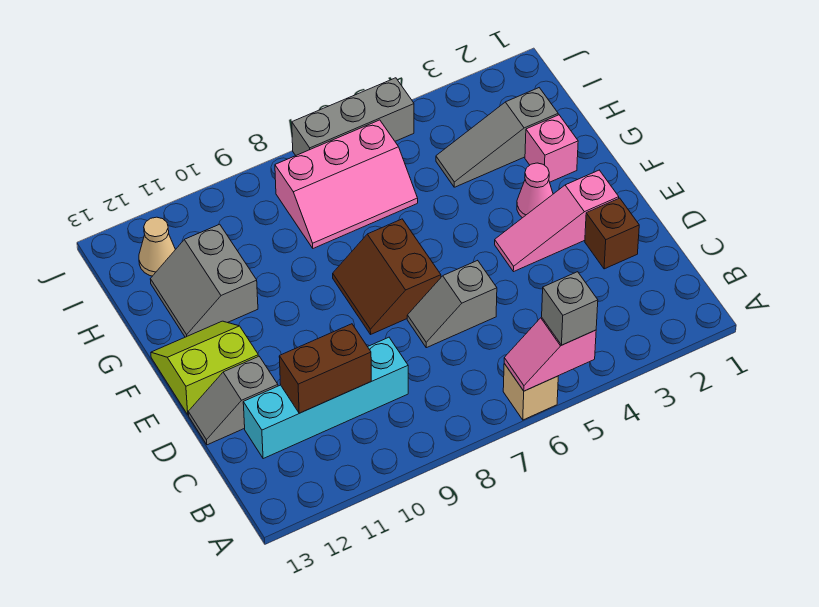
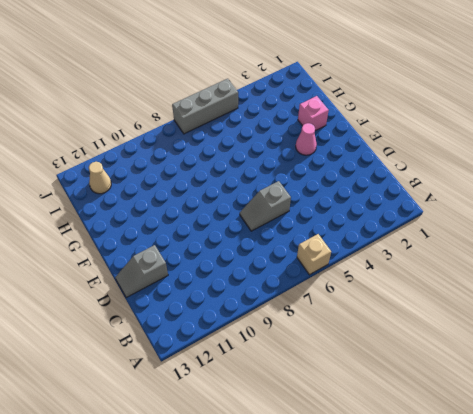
none -> cyan 1x4 brick [243,337,408,459]
none -> brown 1x1 brick [585,198,639,269]
none -> pink 1x3 slope [495,170,619,272]

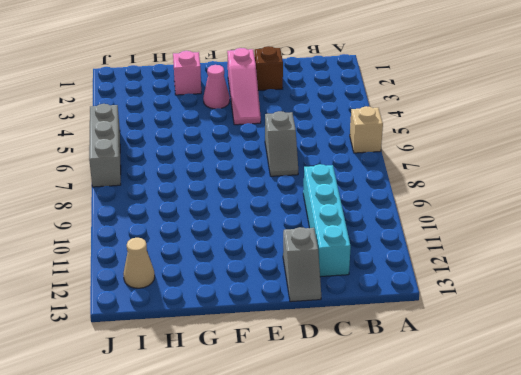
none -> brown 2x2 slope [333,219,441,334]
none -> lime 2x2 slope [151,321,258,415]
none -> grey 2x2 slope [150,224,258,337]

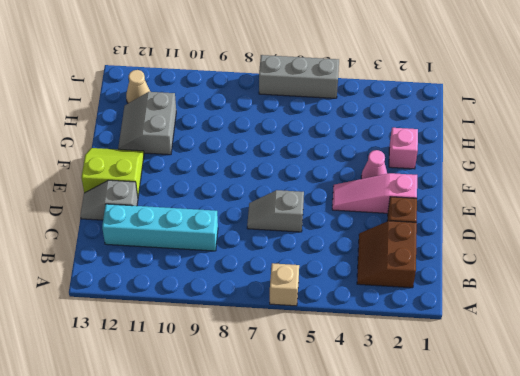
brown 2x2 slope [357,221,417,288] -> brown 2x2 slope moved to [333,219,441,334]
none -> grey 1x3 slope [436,88,558,187]
none -> pink 2x3 slope [275,120,418,248]
none -> pink 1x2 slope [504,317,596,391]

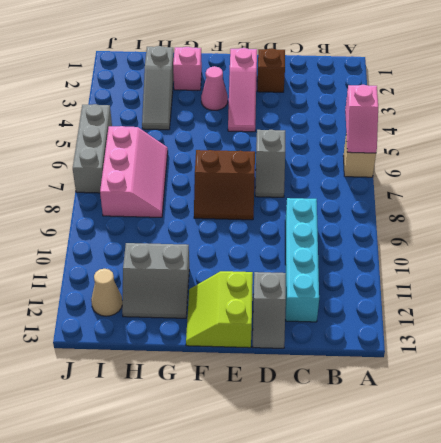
none -> brown 1x2 brick [279,324,371,413]
none -> grey 1x1 brick [542,272,598,345]

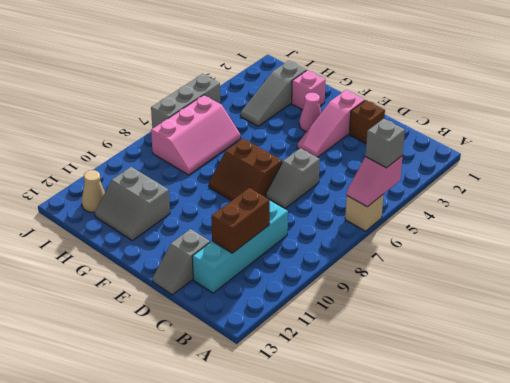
none -> lime 2x2 slope [151,321,258,415]

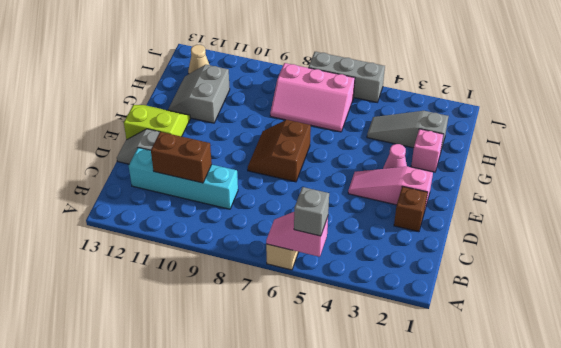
none -> grey 1x2 slope [407,260,497,348]

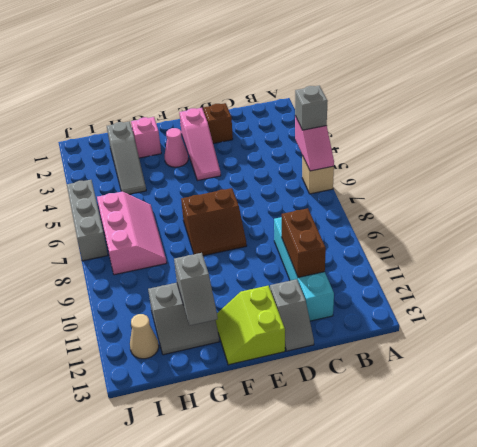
grey 1x2 slope [174,253,218,326] -> grey 1x2 slope moved to [407,260,497,348]

